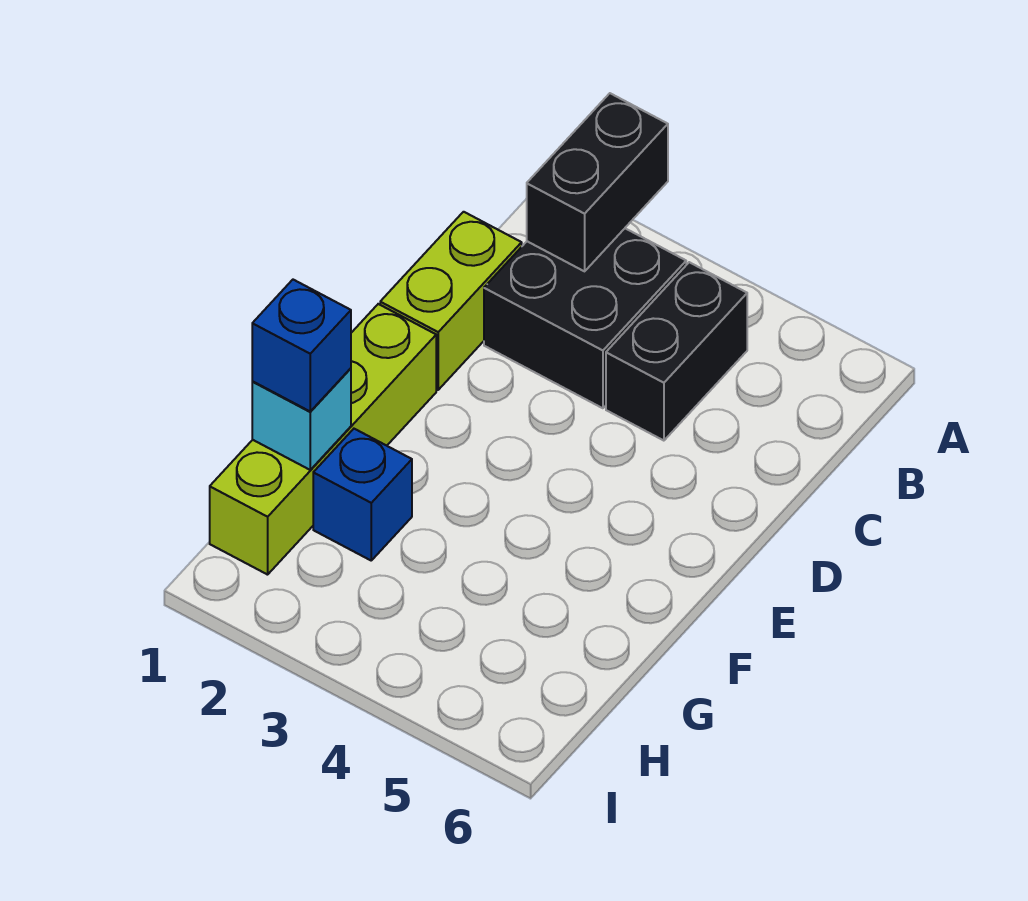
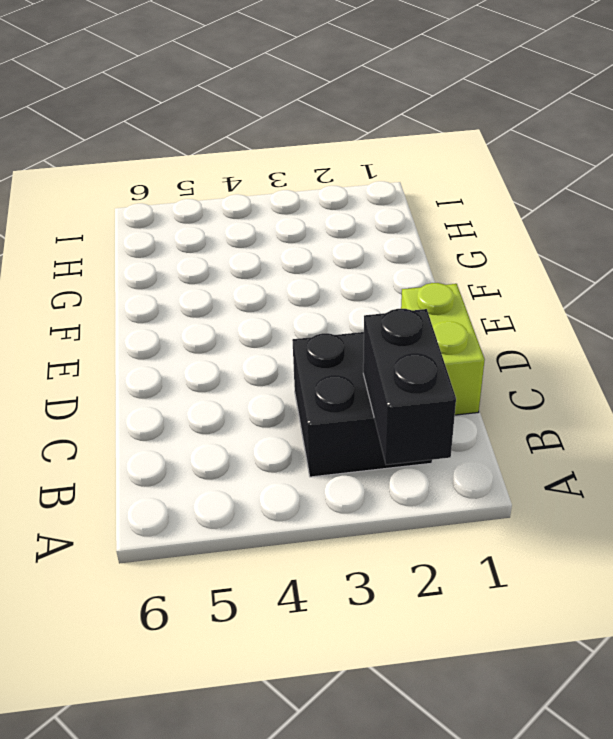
none -> black 1x2 brick [606,262,747,441]
none -> lime 1x4 brick [210,304,436,575]

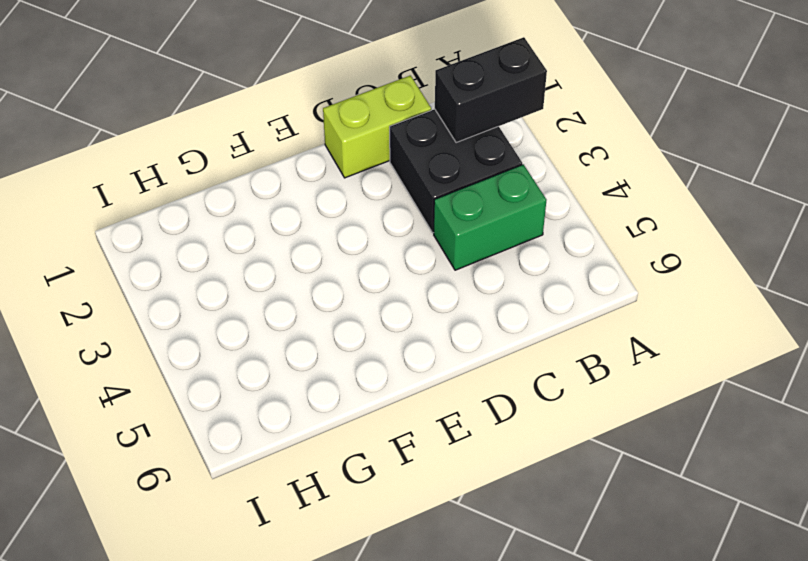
green 1x2 brick [434,164,546,270] -> black 1x2 brick [606,262,747,441]
none -> lime 1x4 brick [210,304,436,575]
none -> blue 1x1 brick [313,429,412,560]

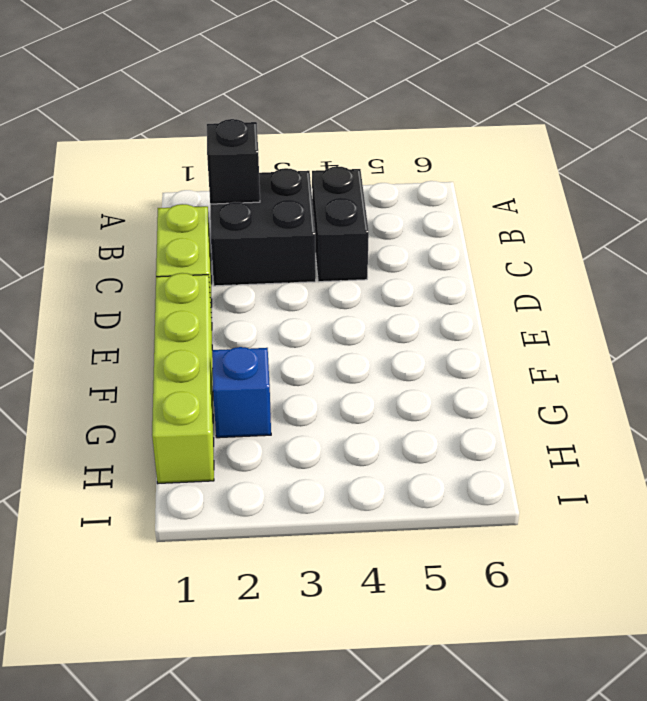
black 1x1 brick [207,119,260,204] -> black 1x2 brick [527,93,668,271]
none -> cyan 1x1 brick [252,368,351,470]
none -> blue 1x1 brick [252,280,351,411]

